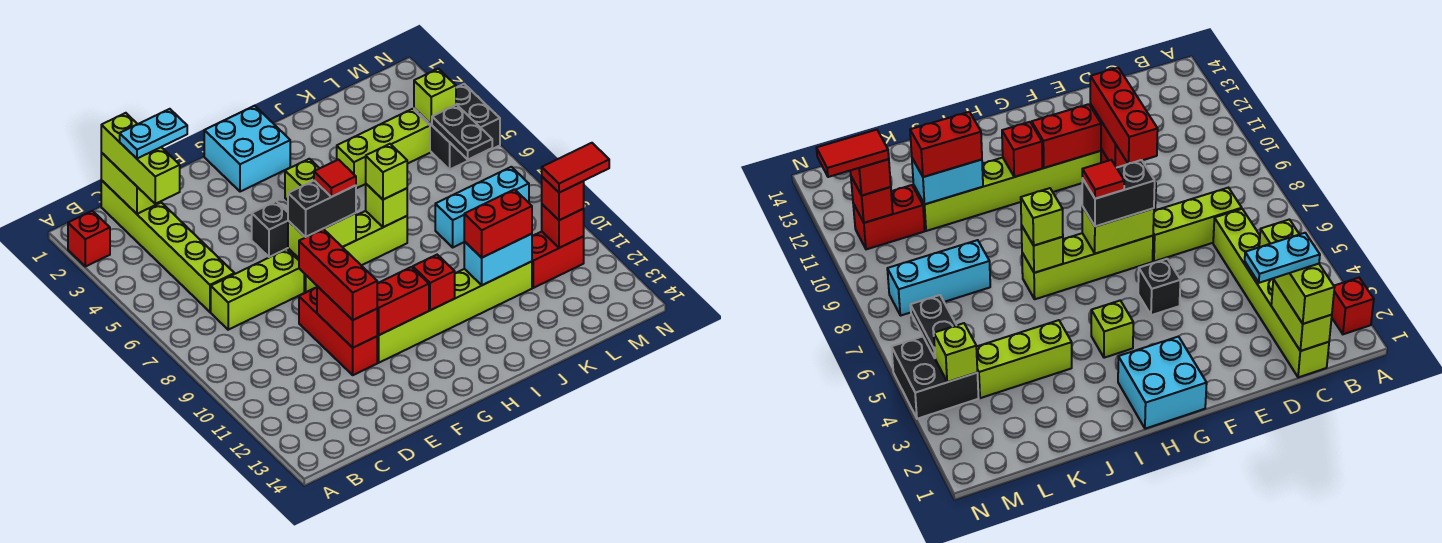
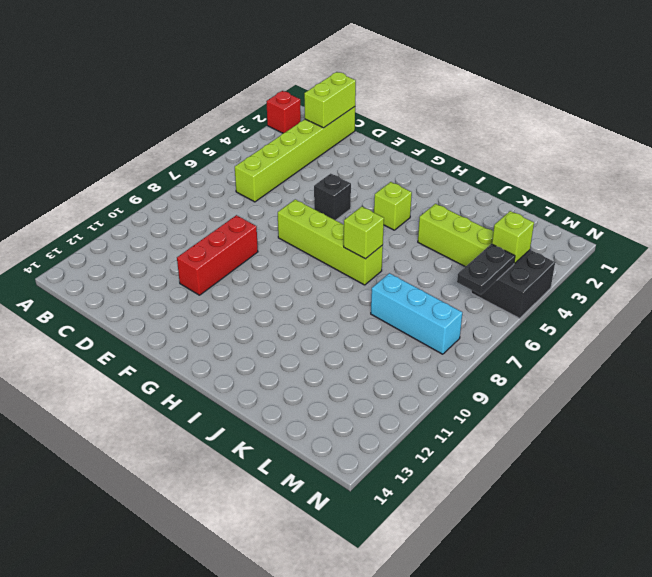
none -> lime 1x3 brick [211,249,304,330]
none -> lime 1x6 brick [377,261,532,363]
none -> cyan 2x2 brick [204,106,290,192]
none -> red 1x2 brick [532,232,584,288]

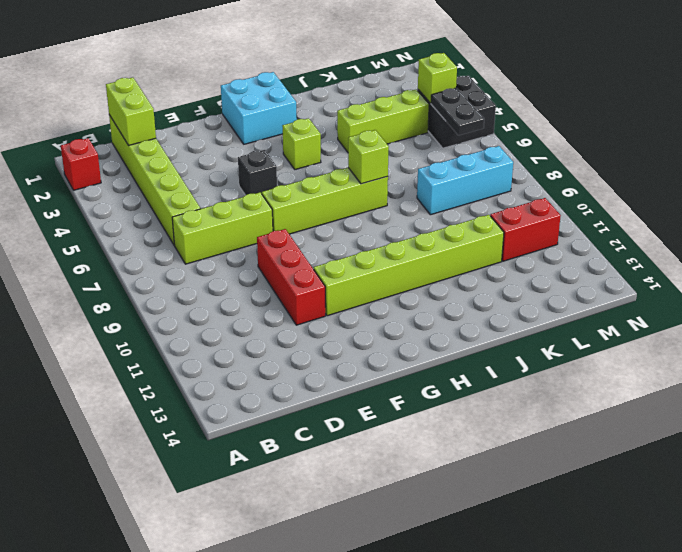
none -> red 1x2 brick [317,286,377,348]
none -> lime 1x2 brick [288,213,356,258]
none -> red 1x2 brick [377,267,429,335]
none -> red 1x1 brick [413,255,455,310]

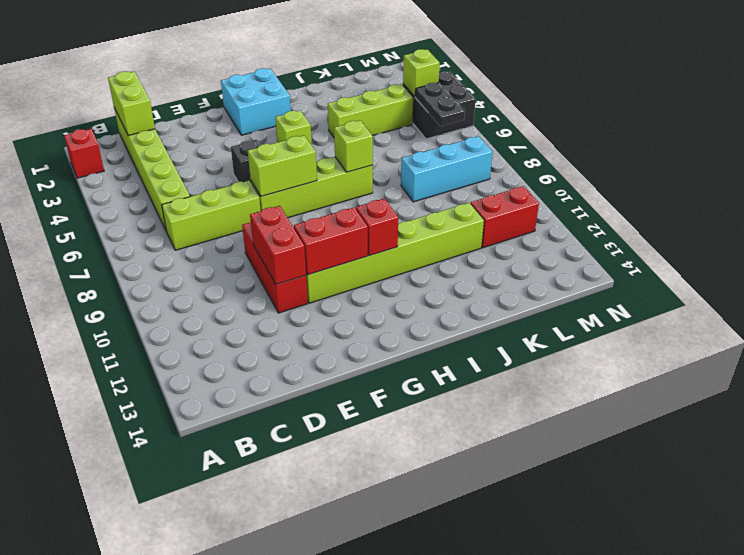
none -> cyan 1x2 brick [464,234,532,285]
none -> red 1x1 brick [542,204,584,248]
none -> lime 1x3 brick [101,113,180,204]
none -> red 1x3 brick [299,229,377,320]

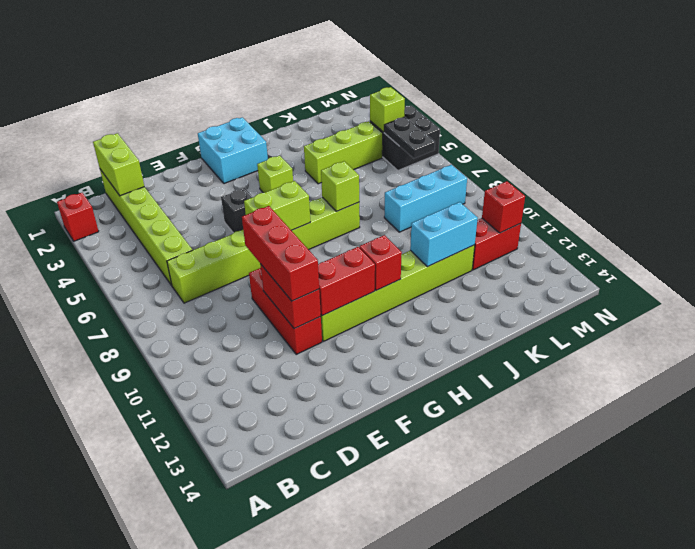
none -> lime 1x3 brick [101,113,180,204]
none -> black 1x2 brick [288,181,356,237]
none -> lime 1x1 brick [366,144,407,200]
none -> red 1x2 brick [464,189,532,258]

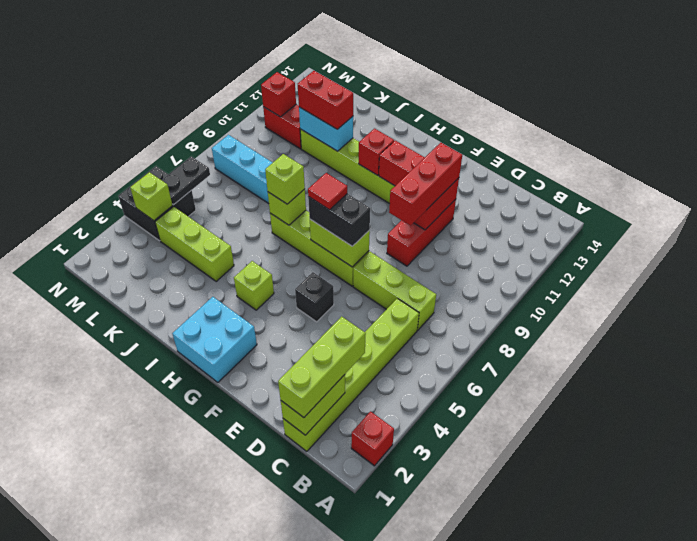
none -> red 1x1 brick [542,177,584,220]
none -> cyan 1x2 plate [120,109,187,159]
none -> red 1x2 tile [542,143,609,193]

